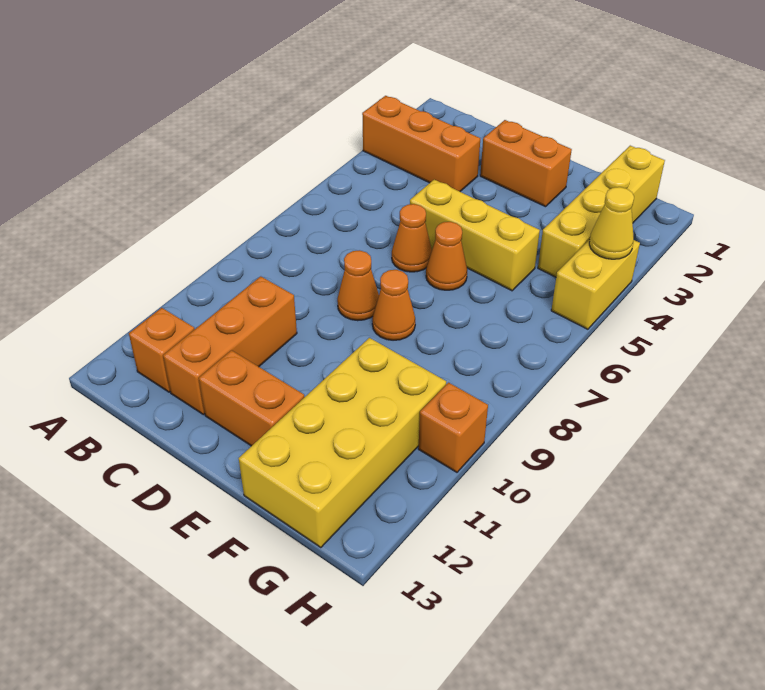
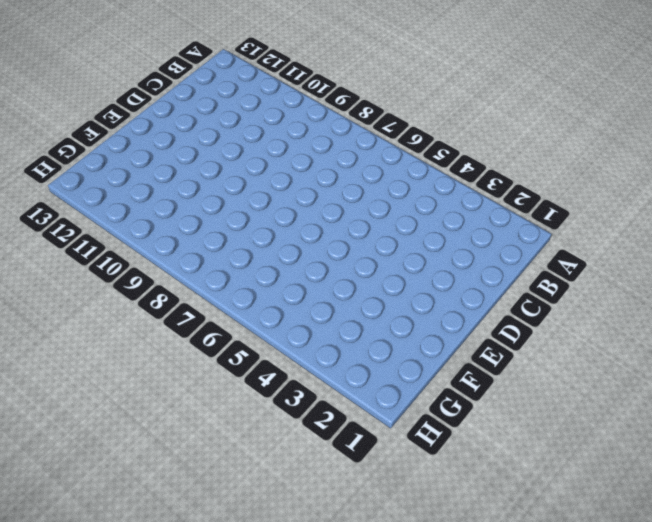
none -> orange 1x3 brick [362,96,480,191]
none -> orange 1x1 brick [129,308,195,392]
none -> orange 1x3 brick [163,276,297,415]

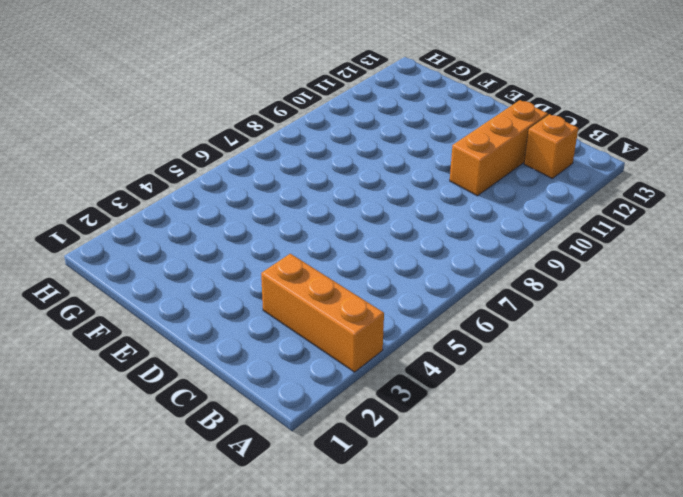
none -> orange 1x2 brick [480,120,572,207]
none -> yellow 1x3 brick [410,180,540,291]
none -> orange 1x1 cone [392,204,432,272]

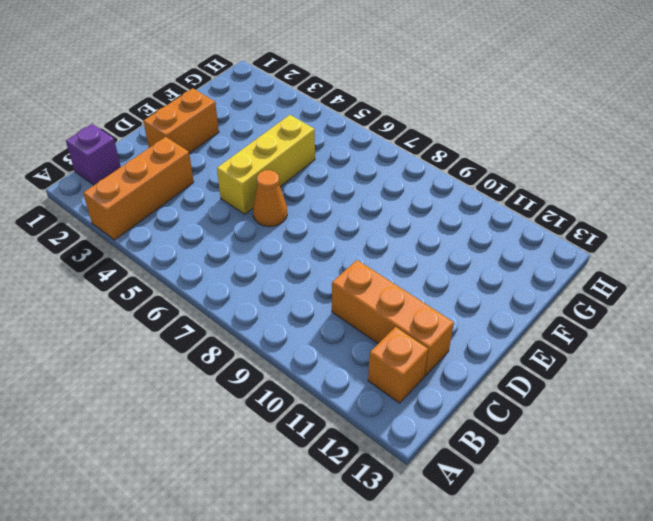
purple 1x1 brick [66,124,121,185] -> none
none -> orange 1x1 cone [337,250,379,321]
none -> orange 1x2 brick [199,350,304,446]
none -> orange 1x1 cone [426,222,467,290]

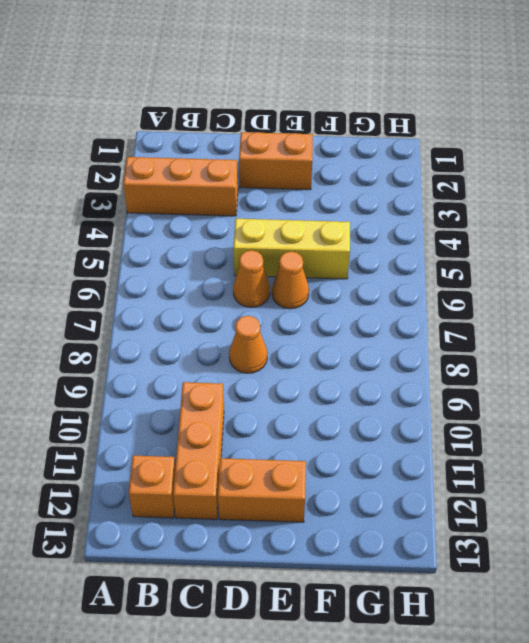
none -> orange 1x1 cone [372,270,415,340]
none -> yellow 2x4 brick [239,338,446,548]
none -> yellow 1x4 brick [538,146,665,277]

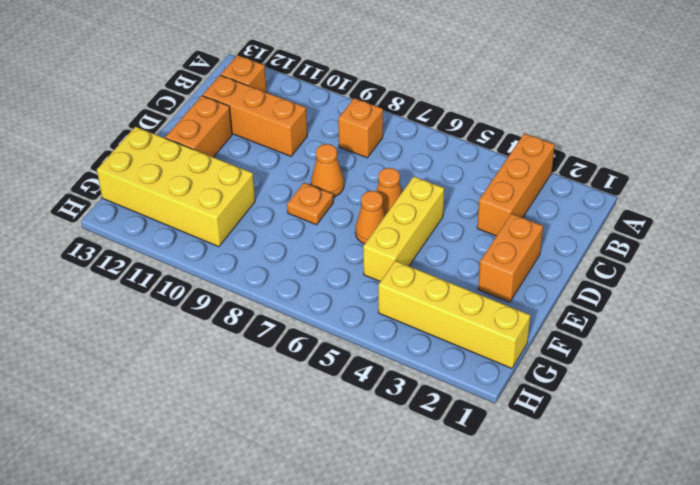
orange 1x1 brick [338,98,383,158] -> orange 1x1 brick moved to [419,383,488,472]
orange 1x1 plate [287,183,333,225] -> orange 1x1 cone [372,270,415,340]
none -> yellow 1x2 brick [551,239,640,329]
none -> yellow 1x1 cone [589,187,634,259]

